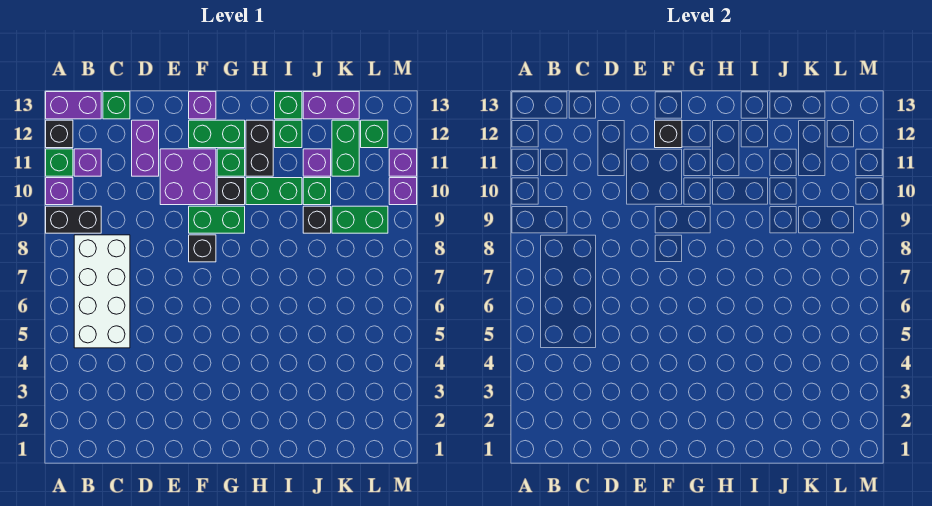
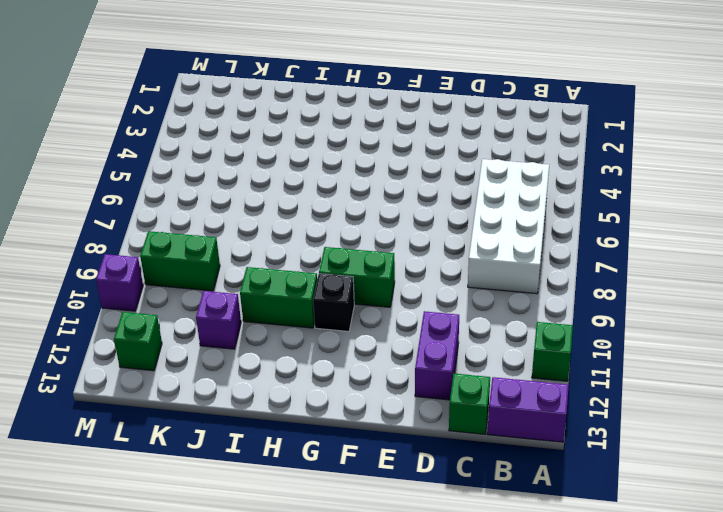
none -> black 1x2 brick [46,206,101,233]
none -> purple 1x1 brick [46,178,73,205]
none -> black 1x1 brick [46,120,73,148]
none -> purple 1x1 brick [74,149,101,176]

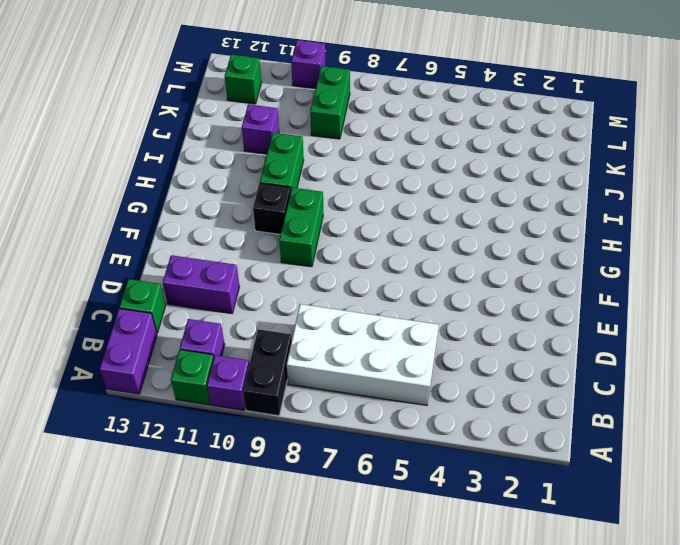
none -> black 1x1 brick [46,120,73,148]
none -> purple 2x2 brick [160,149,216,205]
none -> black 1x1 brick [189,235,216,262]
none -> green 1x2 brick [189,120,245,148]

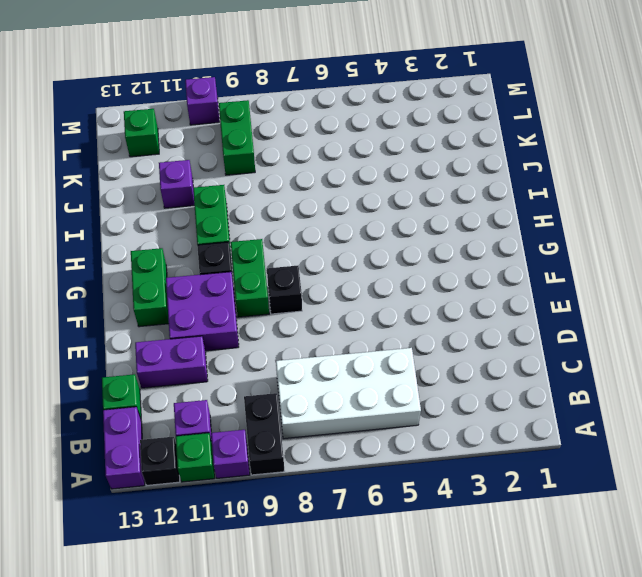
none -> purple 1x1 brick [189,92,216,119]
none -> green 1x1 brick [217,149,245,176]
none -> black 1x2 brick [246,120,273,176]
none -> green 1x1 brick [275,120,302,148]

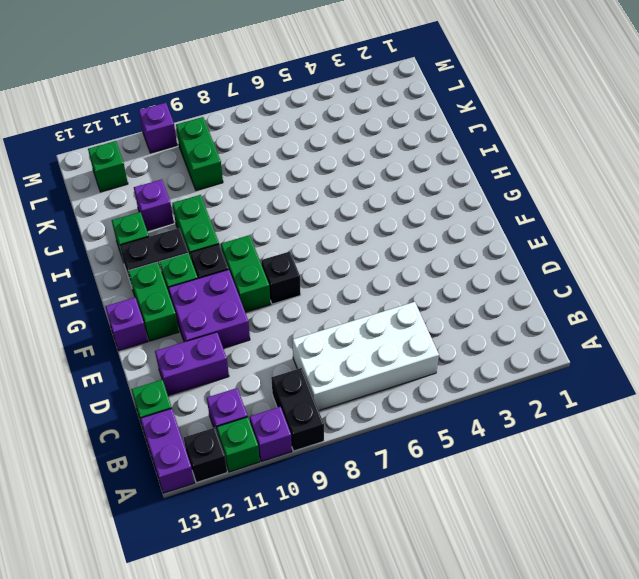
none -> green 1x1 brick [275,92,302,119]
none -> black 1x1 brick [303,206,331,233]
none -> green 1x1 brick [303,178,331,205]
none -> purple 1x2 brick [303,92,359,119]

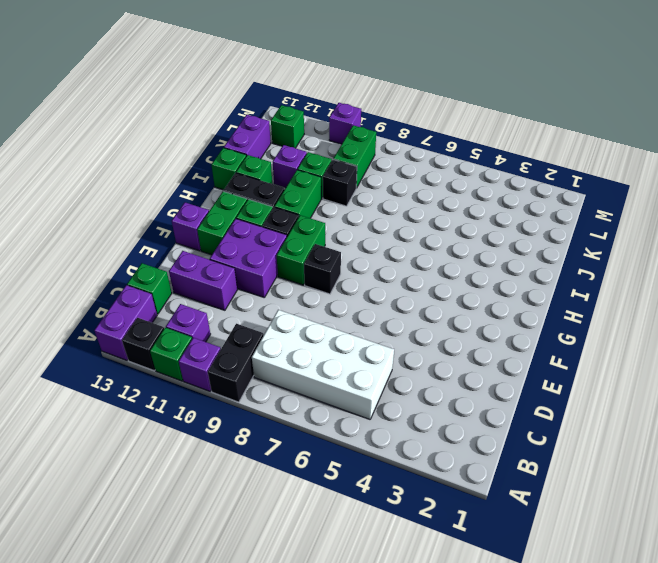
none -> green 1x2 brick [332,120,359,176]
none -> purple 1x1 brick [389,149,417,176]
none -> black 1x1 brick [655,120,682,148]

